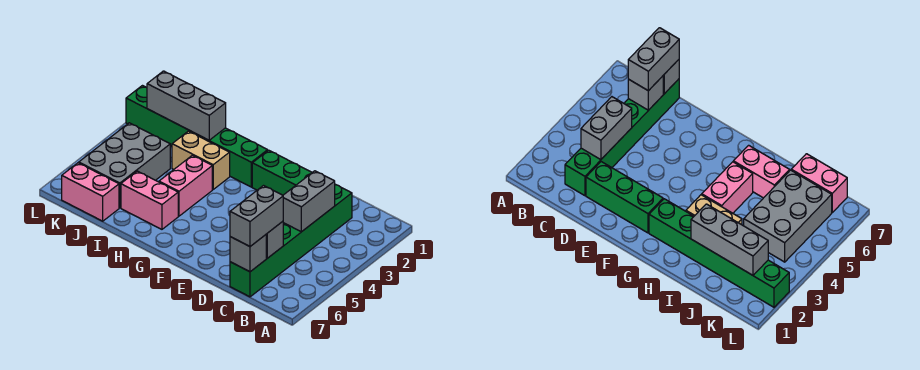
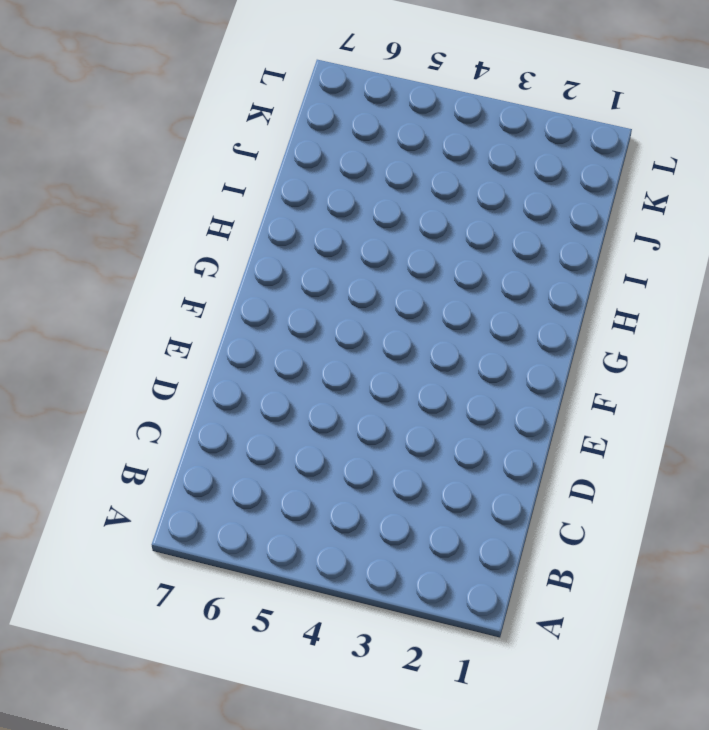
none -> green 1x6 brick [230,185,352,297]
none -> green 1x3 brick [252,150,312,195]
none -> green 1x6 brick [126,86,268,187]

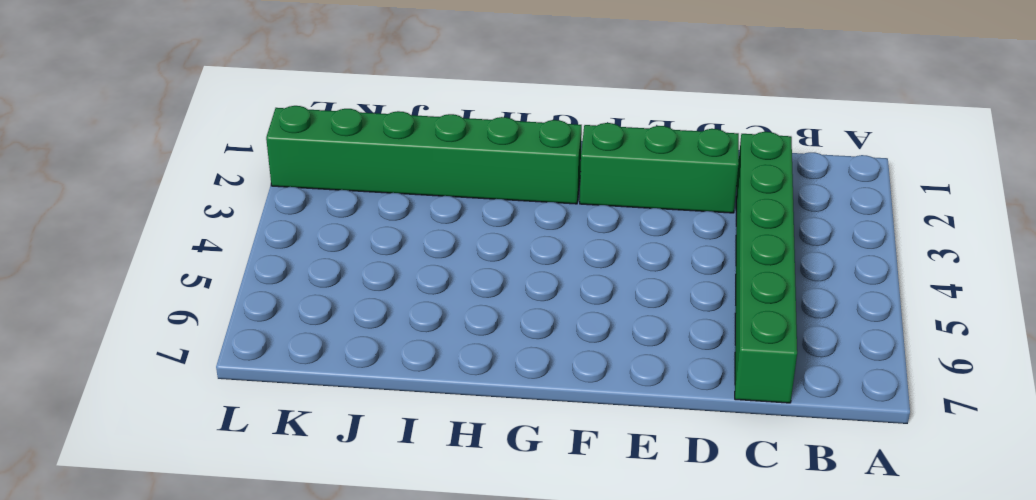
none -> tan 1x2 brick [172,131,230,189]
none -> pink 1x2 brick [159,155,212,216]
none -> pink 1x2 brick [121,171,178,229]

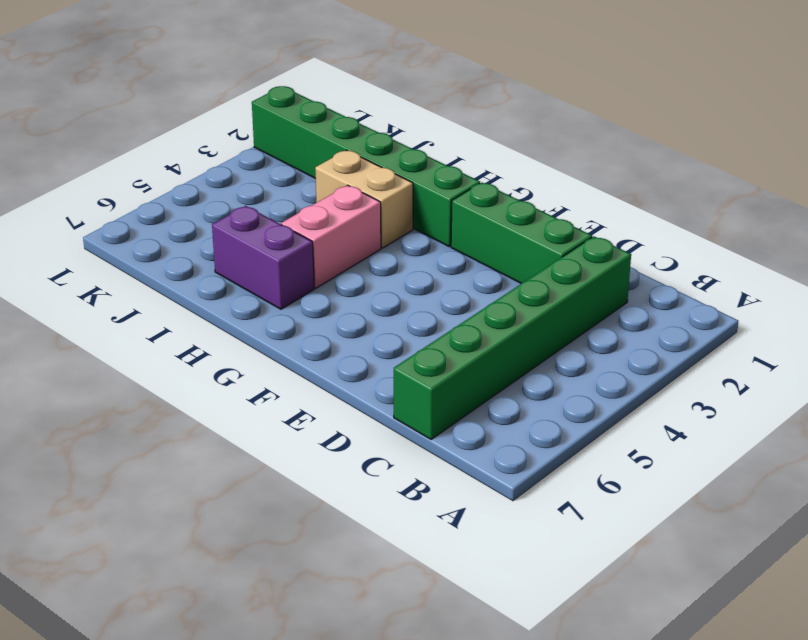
purple 1x2 brick [212,206,314,309] -> pink 1x2 brick [121,171,178,229]
none -> grey 2x3 brick [79,123,170,208]
none -> pink 1x2 brick [62,163,119,221]
none -> grey 1x2 brick [283,171,335,232]

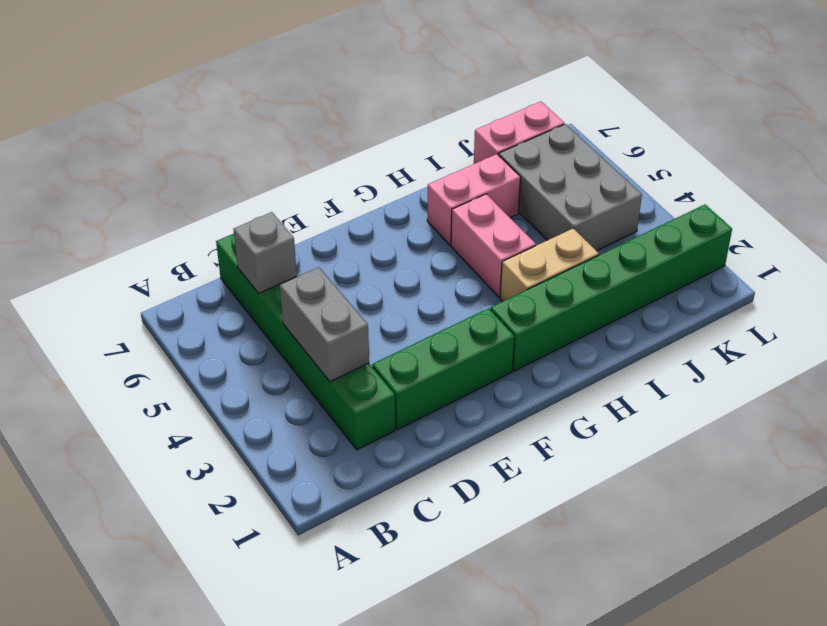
none -> grey 1x1 brick [230,235,266,272]
none -> grey 1x3 brick [147,71,226,140]
none -> grey 1x2 brick [230,186,283,246]

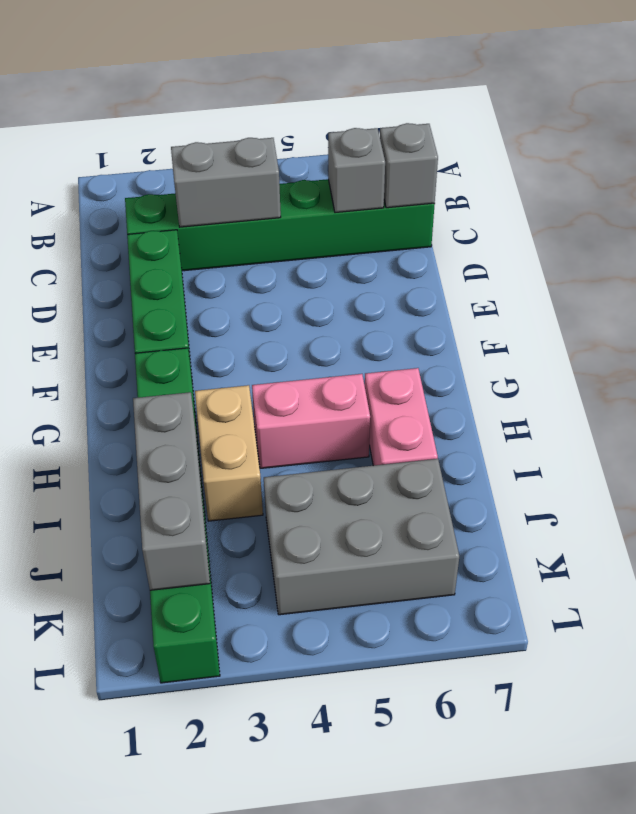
none -> pink 1x2 brick [62,163,119,221]
none -> grey 1x2 brick [230,186,283,246]

